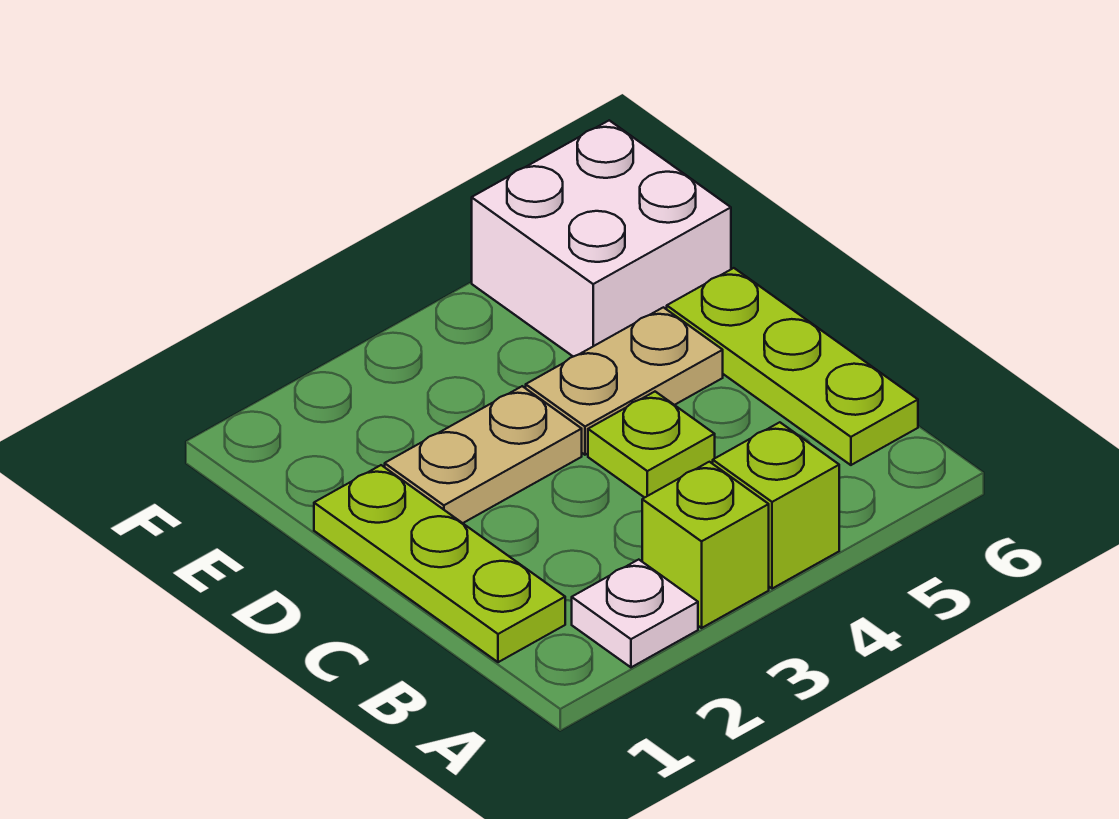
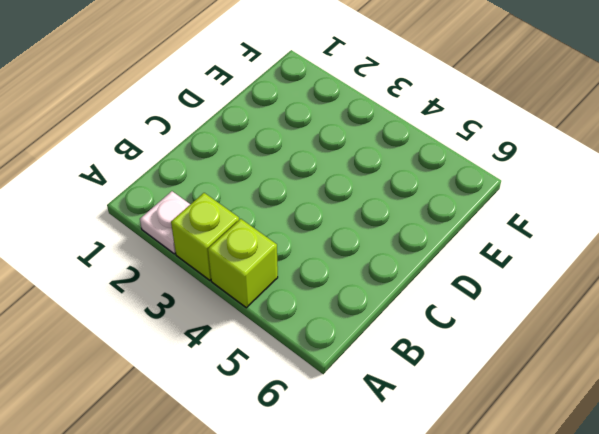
none -> lime 1x3 plate [314,465,565,662]
none -> lime 1x3 plate [667,268,918,465]

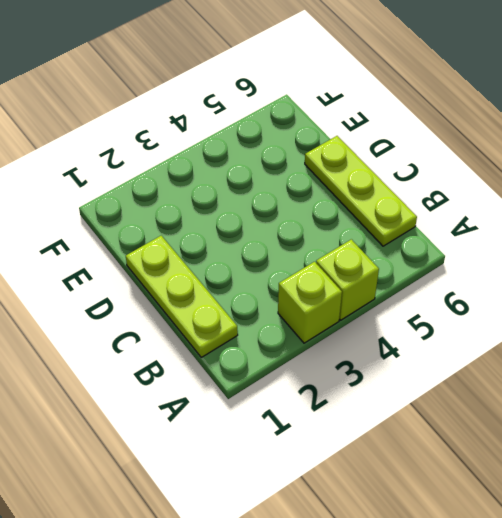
none -> white 1x1 plate [572,560,698,667]
none -> lime 1x1 plate [588,392,715,498]

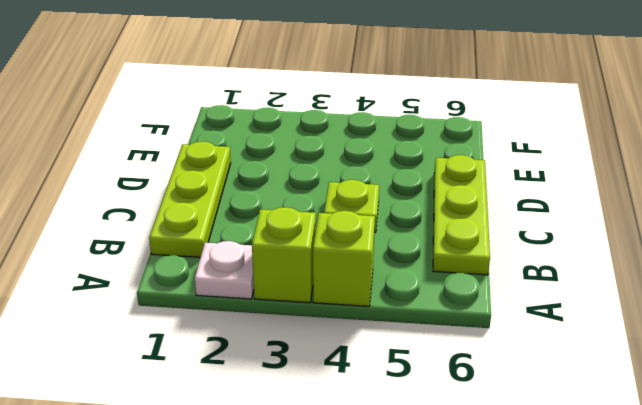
none -> tan 1x2 plate [385,386,582,523]
none -> tan 1x2 plate [526,307,723,455]

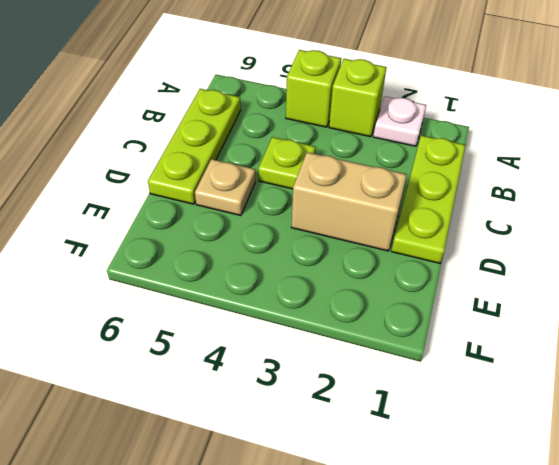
tan 1x2 brick [291,152,407,251] -> tan 1x2 plate [385,386,582,523]
tan 1x1 plate [195,159,256,216] -> tan 1x2 plate [526,307,723,455]
none -> white 2x2 brick [472,120,731,357]

